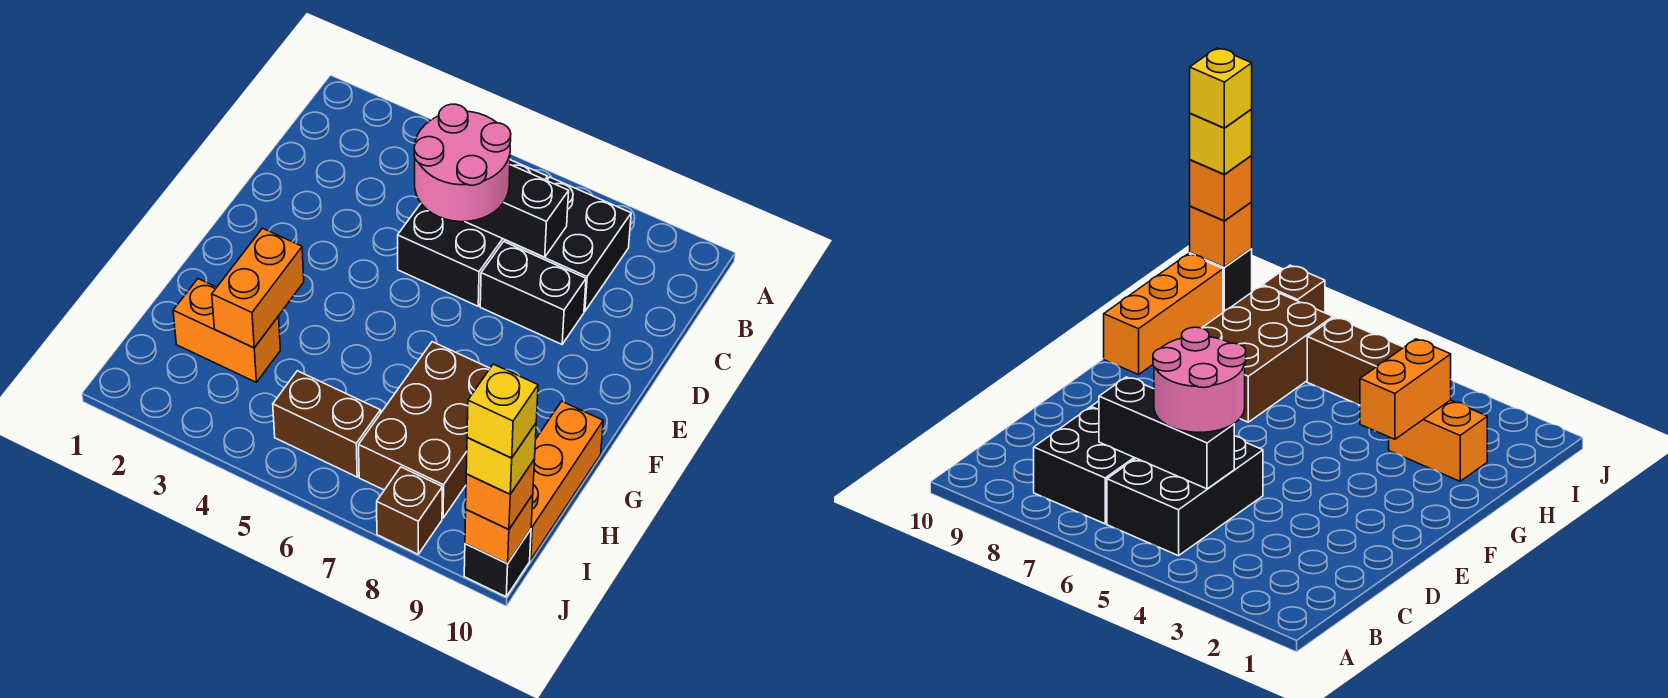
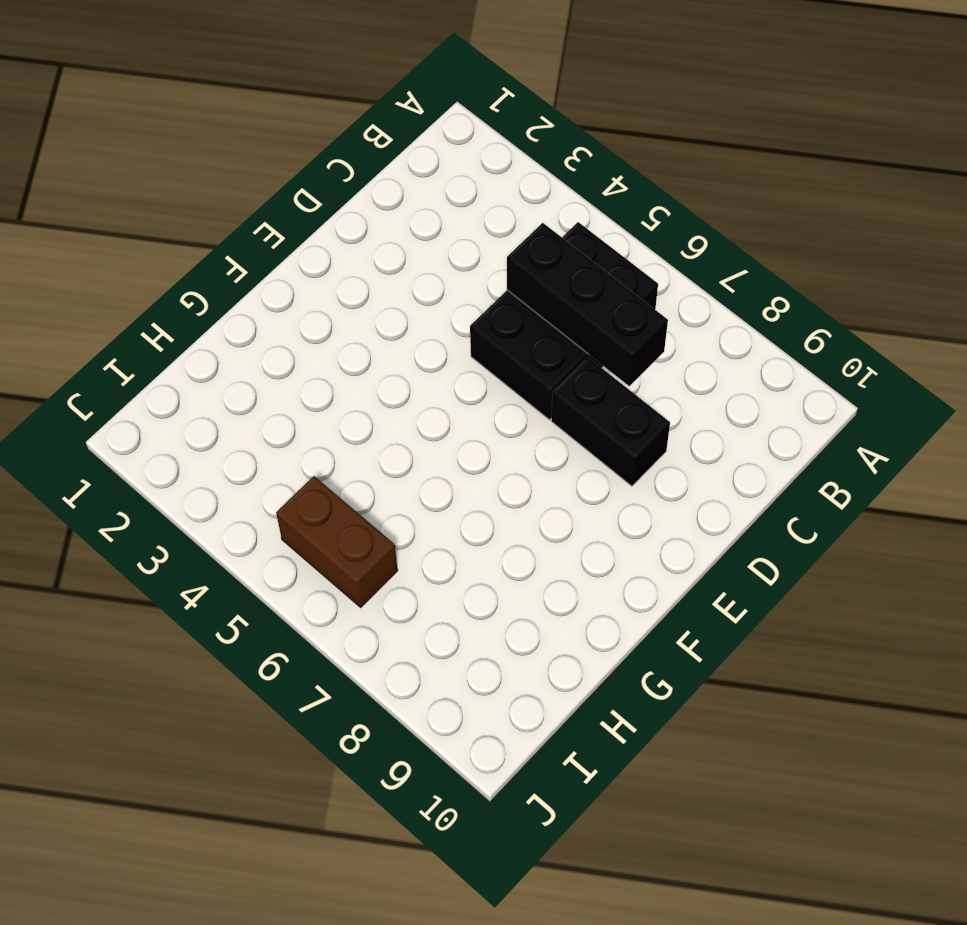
none -> black 2x2 brick [505,177,631,311]
none -> brown 2x3 brick [359,342,490,518]
none -> orange 1x3 brick [530,401,603,560]

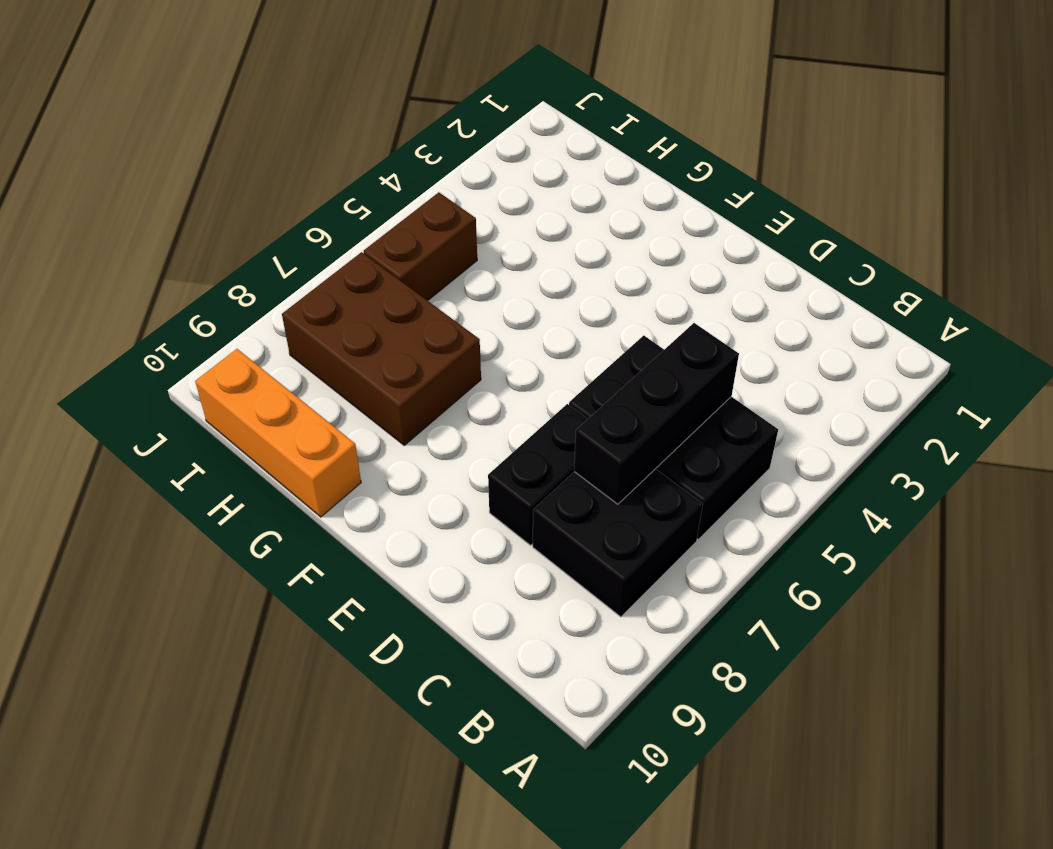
none -> orange 1x2 brick [173,279,280,382]
none -> brown 1x1 brick [377,467,442,554]
none -> black 1x1 brick [464,530,531,597]

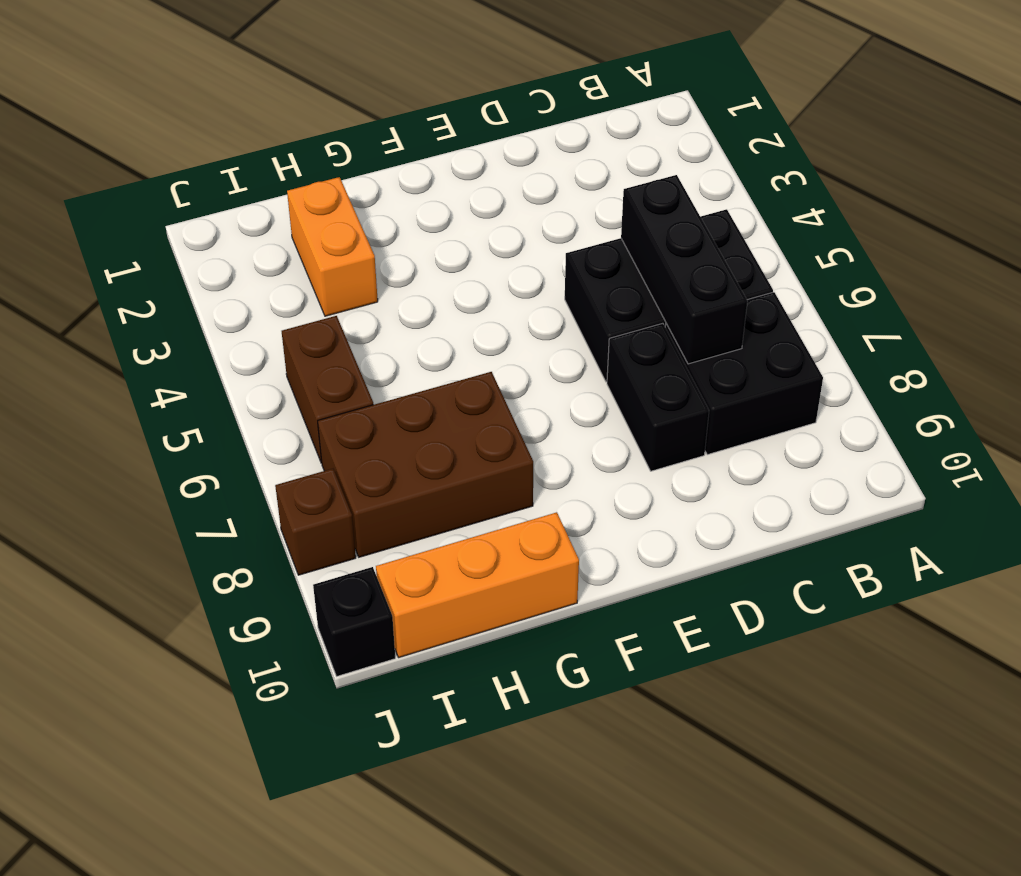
none -> orange 1x2 brick [212,228,304,348]
none -> orange 1x1 brick [465,495,533,564]
none -> pink 2x2 round brick [414,104,511,222]

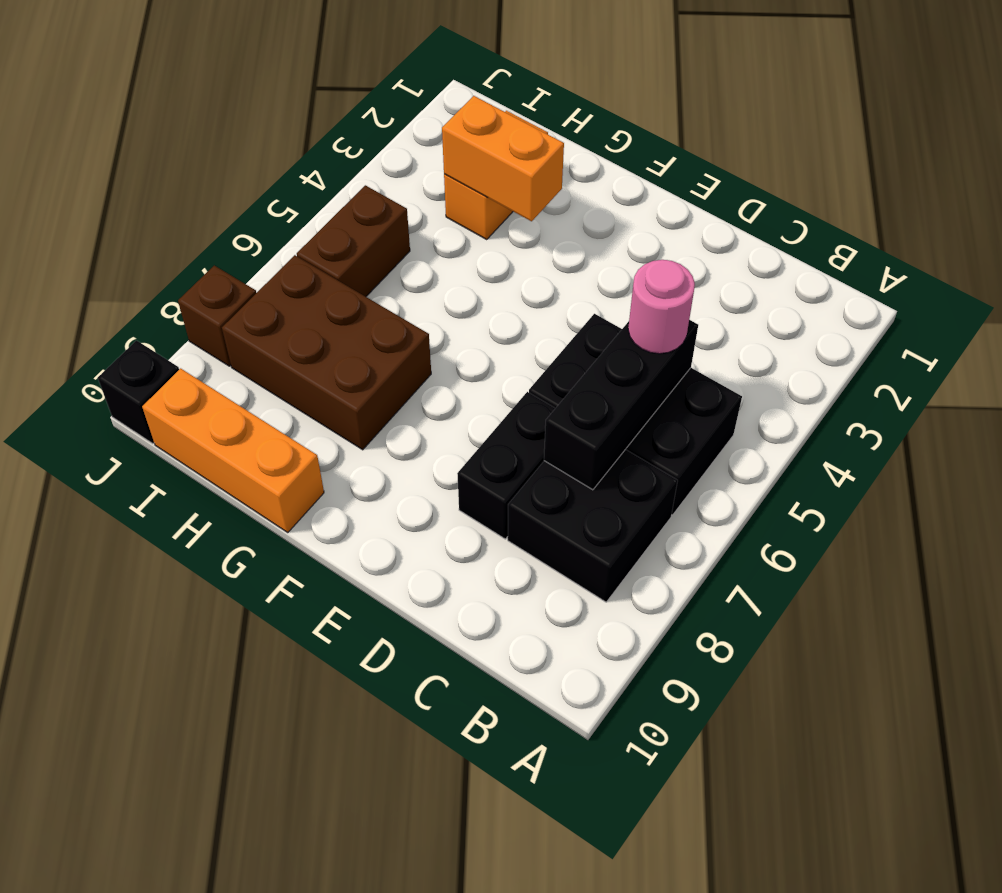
pink 1x1 round brick [628,260,695,354] -> pink 2x2 round brick [414,104,511,222]
none -> orange 1x1 brick [465,495,533,564]
none -> orange 1x1 brick [466,459,535,530]
none -> yellow 1x1 brick [466,423,536,494]

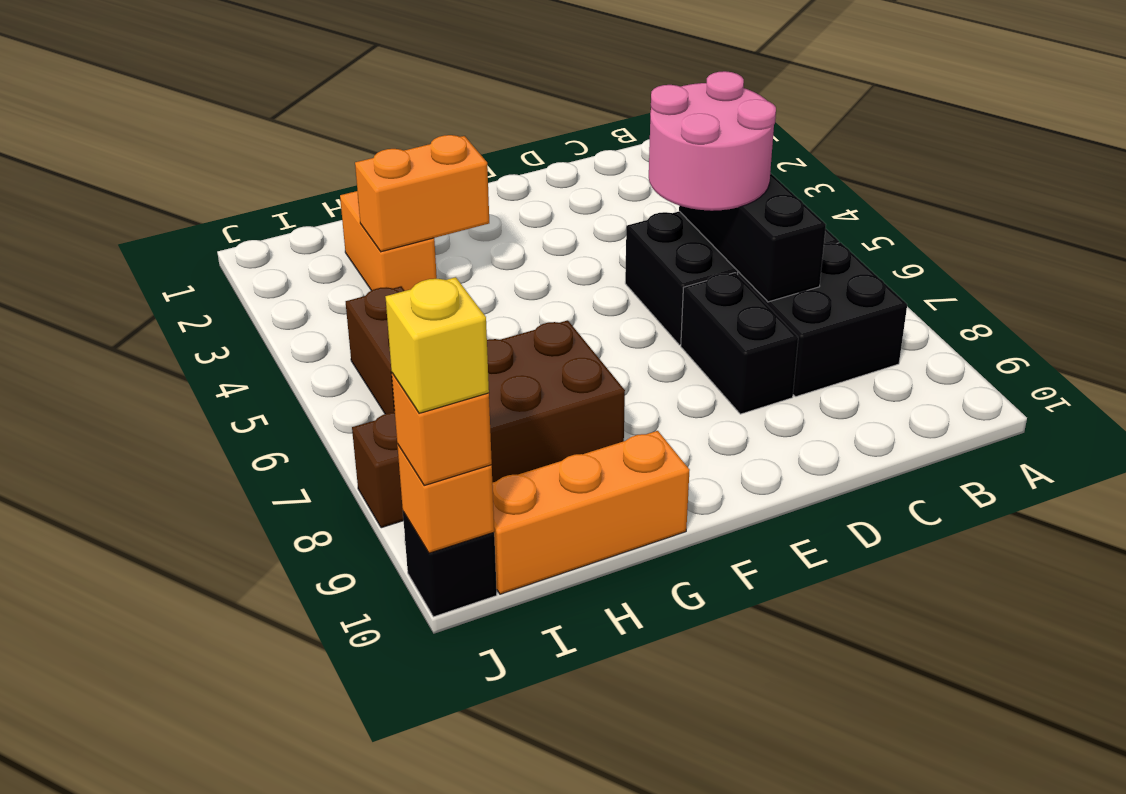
none -> yellow 1x1 brick [467,364,538,458]

